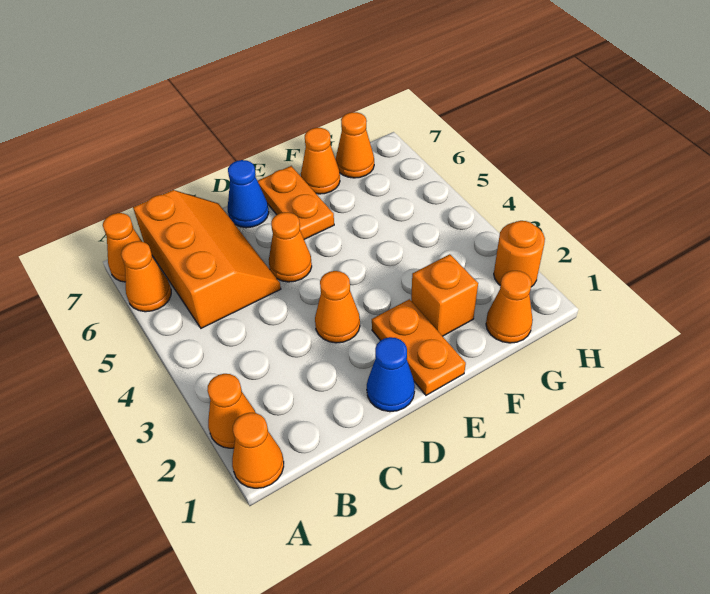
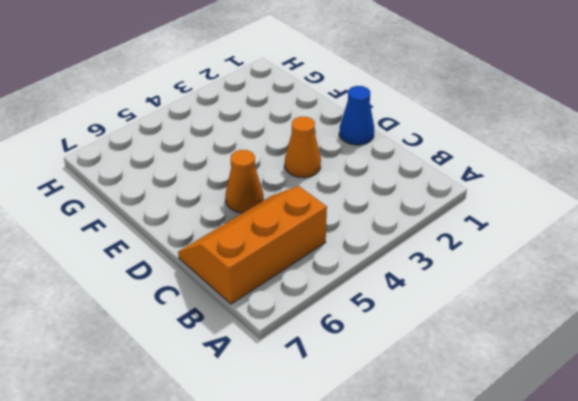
none -> orange 1x1 cone [232,413,284,488]
none -> orange 1x1 cone [207,374,256,448]
none -> orange 1x1 cone [121,241,171,312]

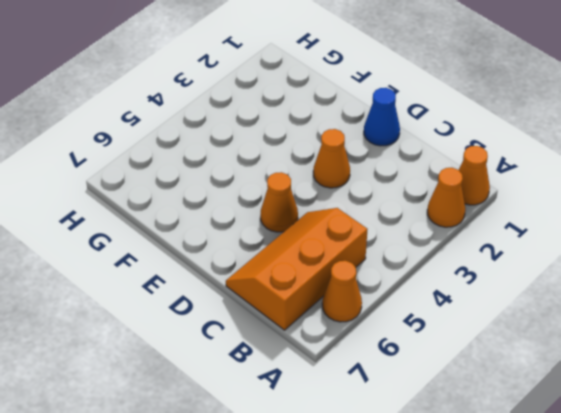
none -> orange 1x1 cone [103,213,142,282]
none -> blue 1x1 cone [228,160,269,228]
none -> orange 1x2 plate [372,299,466,395]

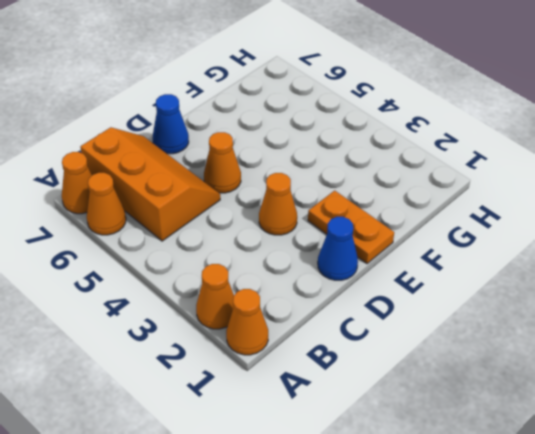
none -> orange 1x2 plate [258,166,334,239]
none -> orange 1x1 brick [411,254,478,336]
none -> orange 1x1 cone [301,128,340,194]

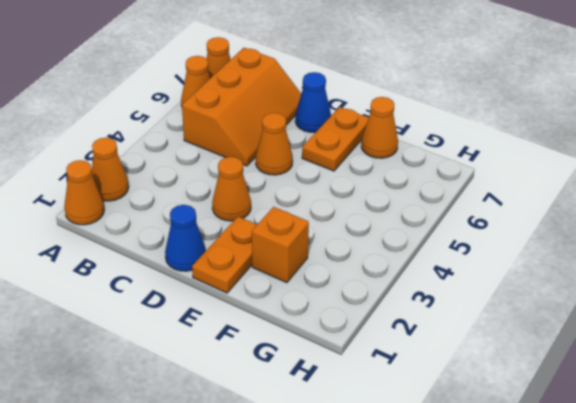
none -> orange 1x1 cone [486,271,533,343]
none -> orange 1x1 cone [336,112,374,178]
none -> orange 1x1 round brick [494,221,545,287]

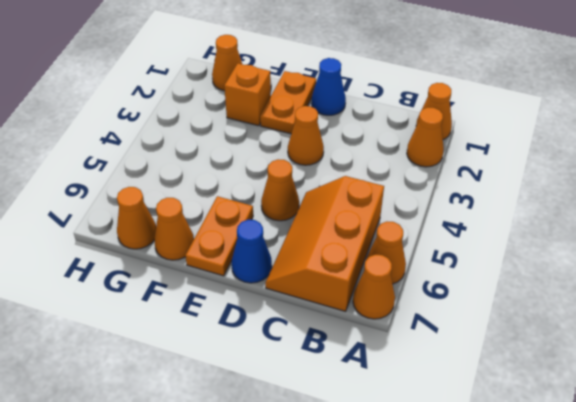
none -> orange 1x1 round brick [494,221,545,287]

